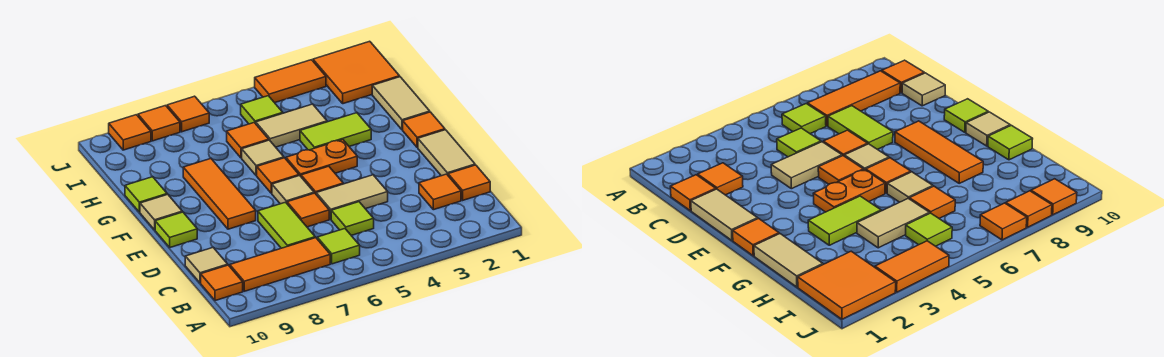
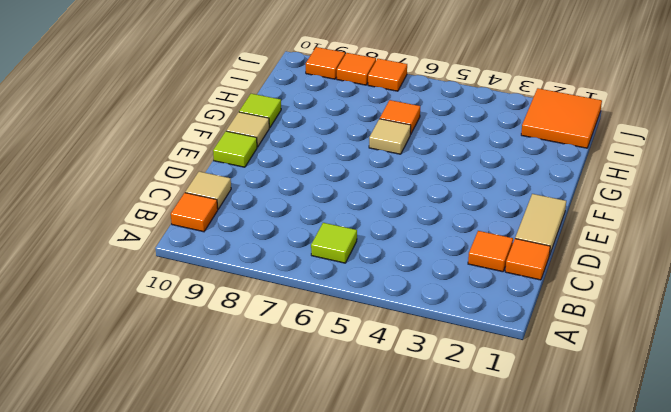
none -> orange 1x3 tile [230,238,330,291]
none -> lime 1x1 tile [331,202,374,235]
none -> lime 1x2 tile [258,202,315,248]
none -> tan 1x2 tile [316,175,388,219]

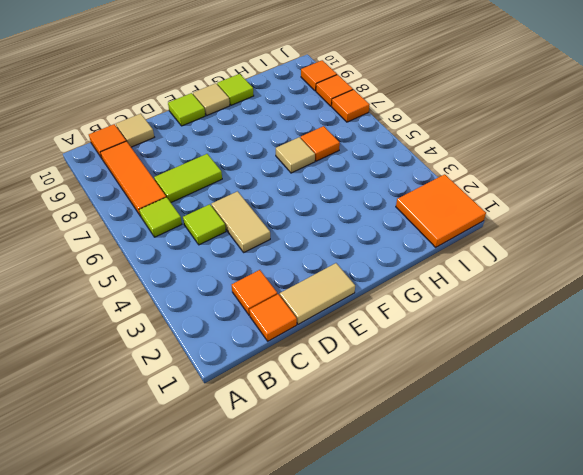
none -> orange 1x1 tile [287,193,329,227]
none -> orange 1x1 tile [301,166,343,194]
none -> tan 1x1 tile [272,176,314,204]
none -> orange 1x3 tile [183,159,256,229]

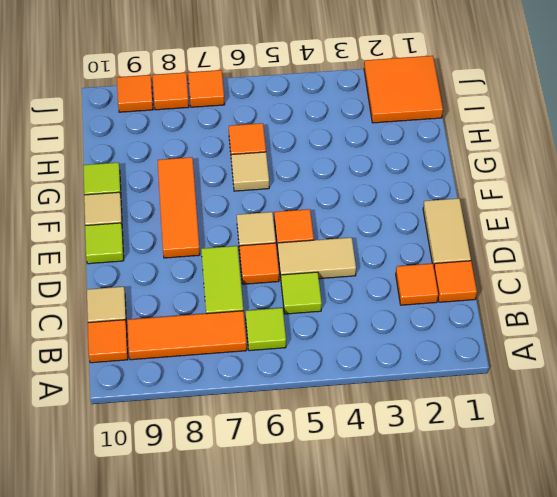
none -> orange 1x1 tile [403,112,445,148]
none -> orange 1x2 plate [286,140,357,176]
none -> orange 1x1 tile [257,158,299,193]
none -> tan 1x2 tile [372,77,430,130]

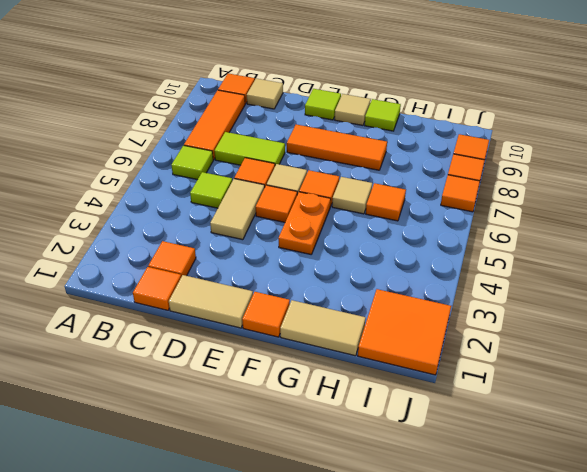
none -> lime 1x2 tile [300,113,371,150]
none -> tan 1x2 tile [256,104,327,147]
none -> lime 1x1 tile [241,96,283,124]
none -> orange 1x2 tile [255,60,326,103]

